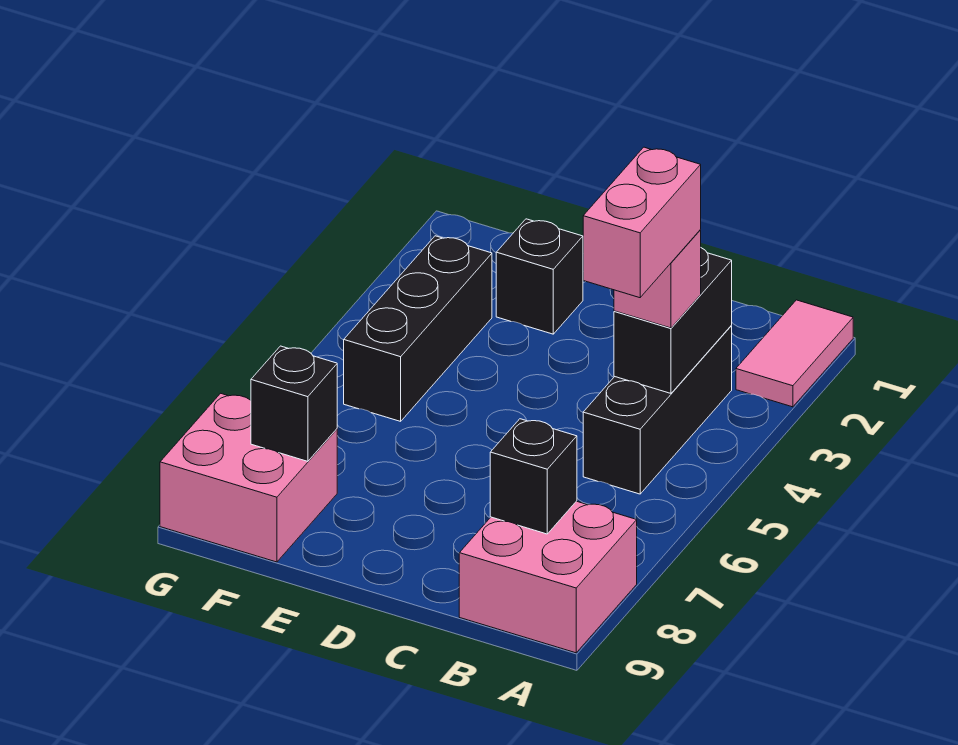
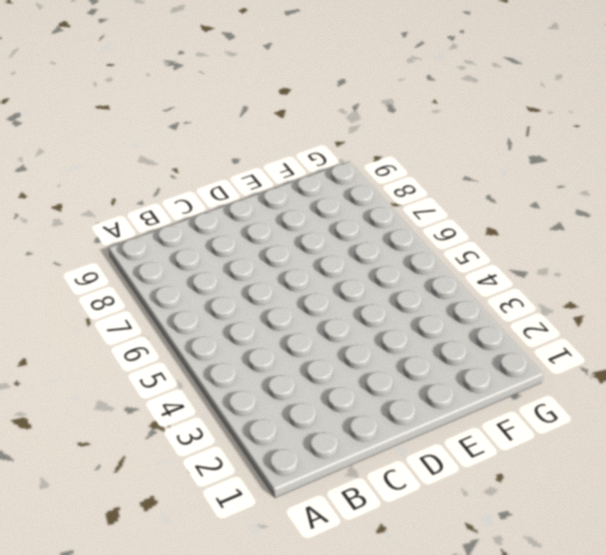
none -> pink 1x2 tile [736,300,853,407]
none -> pink 2x2 brick [459,501,637,653]

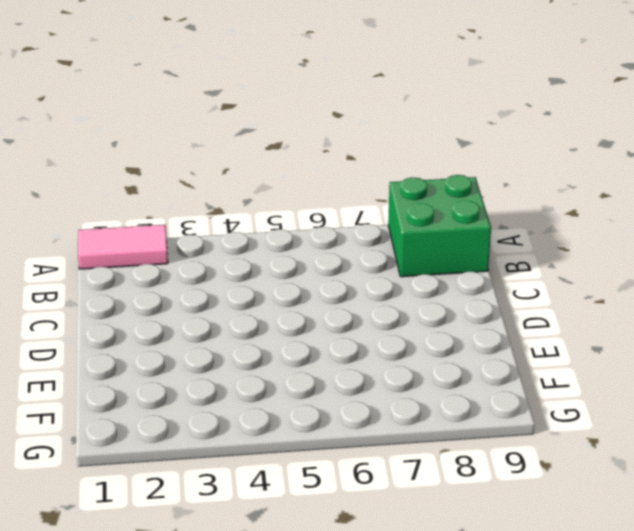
green 2x2 brick [388,175,491,277] -> pink 2x2 brick [459,501,637,653]
none -> black 1x3 brick [583,326,732,494]
none -> black 1x1 brick [496,219,583,334]

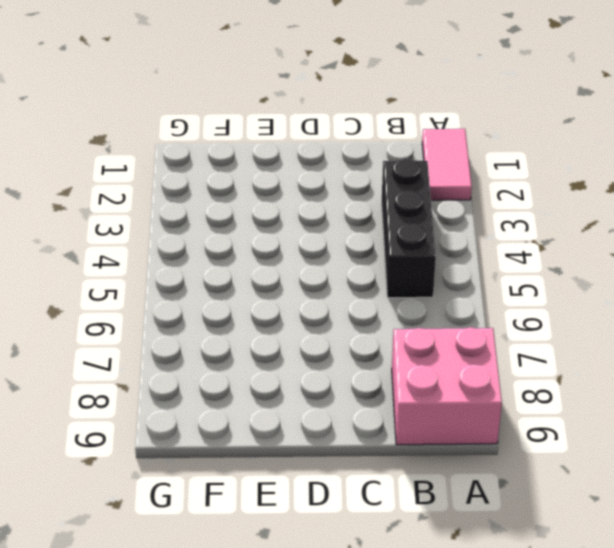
none -> black 1x1 brick [496,219,583,334]
none -> black 1x3 brick [344,236,492,421]

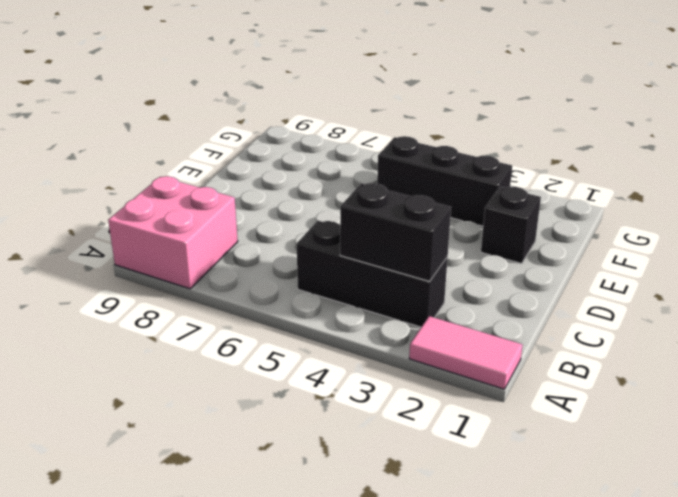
none -> pink 2x2 brick [160,393,337,562]
none -> black 1x1 brick [490,419,577,534]

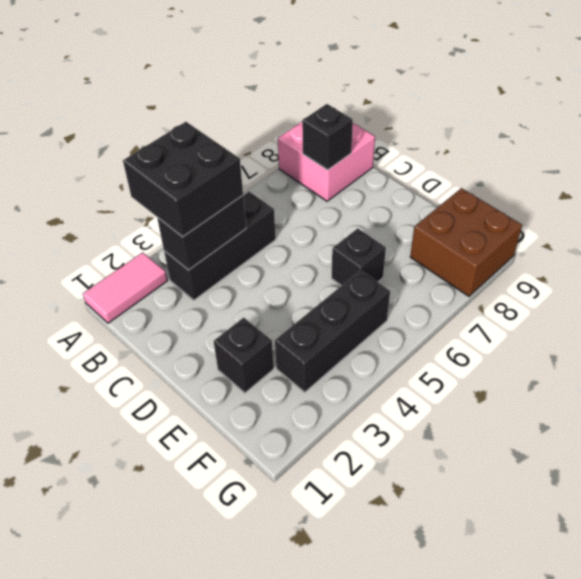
black 2x2 brick [123,122,243,237] -> pink 1x1 brick [614,230,701,328]
black 1x1 brick [332,228,386,286] -> black 1x1 brick moved to [251,346,337,461]
brown 2x2 brick [410,188,522,296] -> pink 2x2 brick [160,393,337,562]
none -> pink 1x2 brick [583,147,701,298]

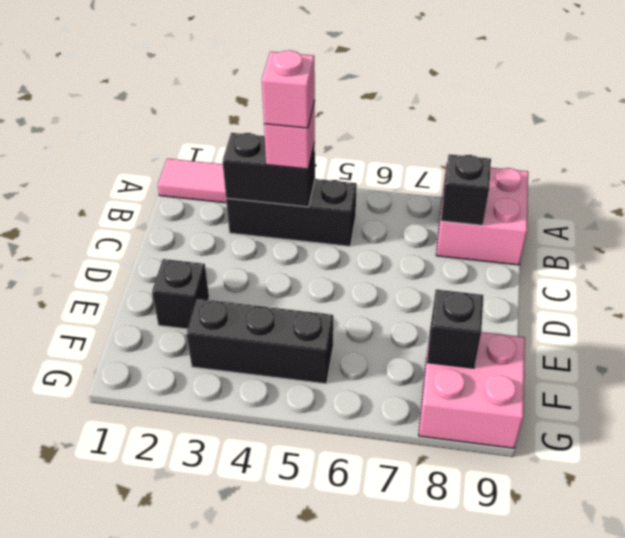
pink 1x1 brick [262,50,315,128] -> pink 1x2 brick [583,147,701,298]

